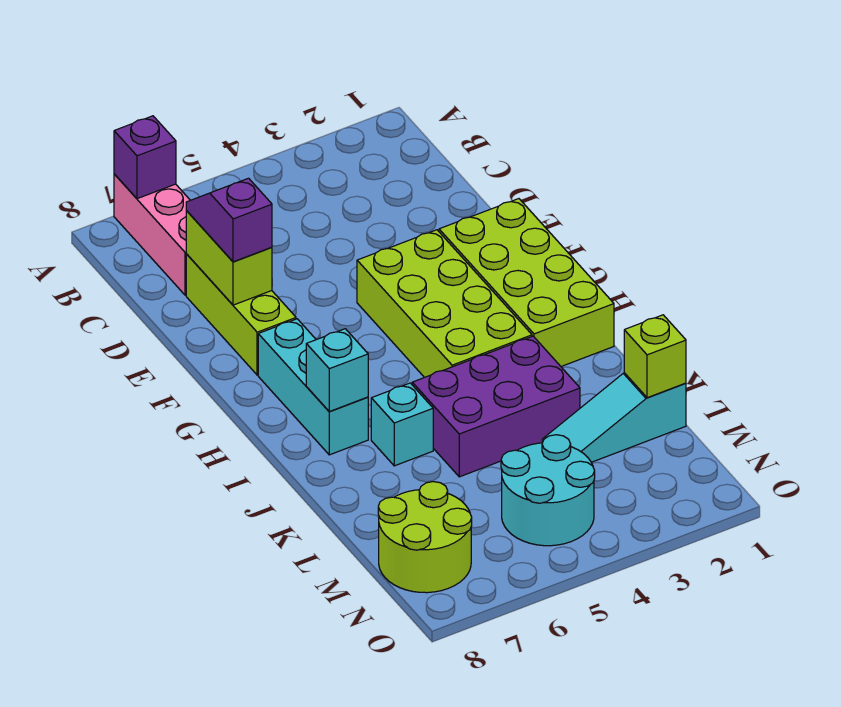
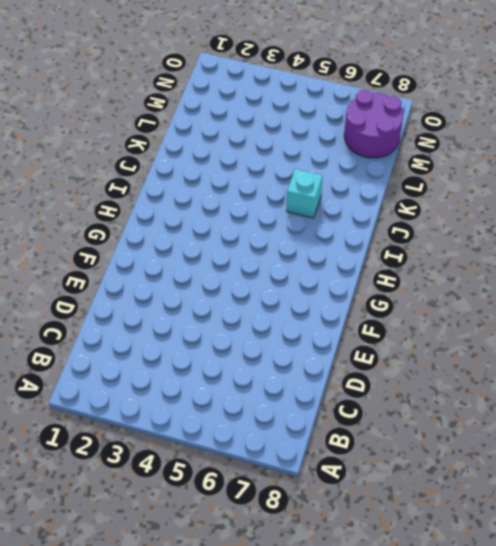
purple 2x2 round brick [344,90,403,158] -> lime 2x2 round brick [378,482,472,593]
none -> pink 1x3 brick [114,174,190,295]
none -> lime 1x3 brick [186,254,296,375]
none -> lime 2x4 brick [439,199,614,366]

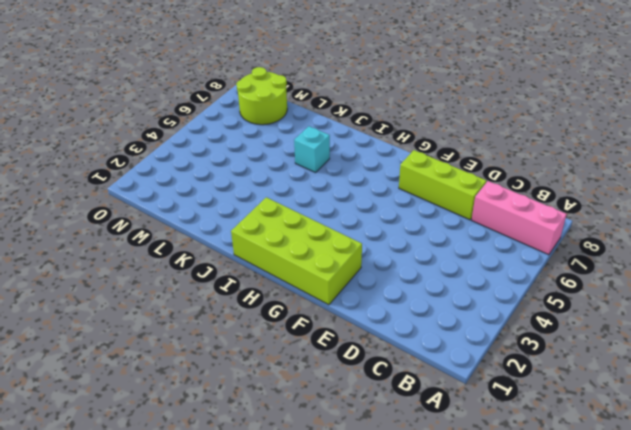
none -> lime 2x4 brick [357,230,532,378]
none -> cyan 1x3 brick [258,319,368,455]
none -> purple 2x3 brick [412,336,580,477]

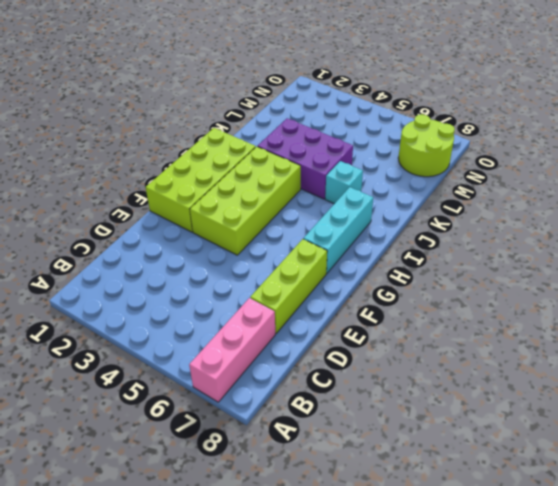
none -> cyan 1x3 slope [542,373,686,462]
none -> cyan 2x2 round brick [501,435,595,546]
none -> purple 1x1 brick [114,116,176,199]

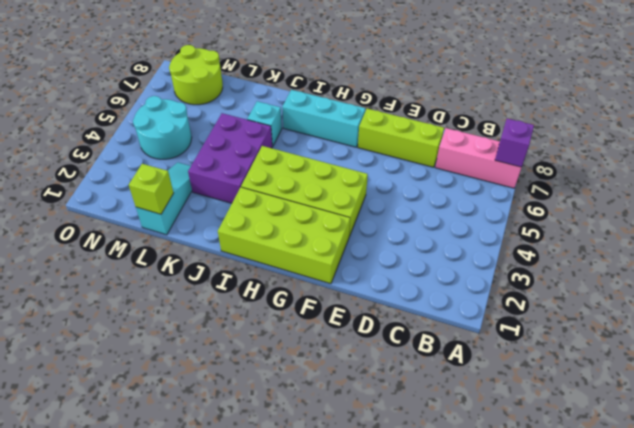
none -> lime 1x2 brick [186,211,272,305]
none -> cyan 1x1 brick [306,329,368,411]
none -> purple 1x2 slope [186,178,272,262]

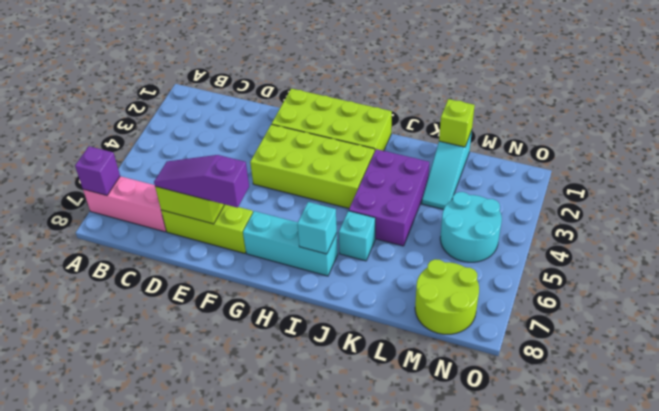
purple 1x3 slope [154,155,249,208] -> purple 1x2 slope [186,178,272,262]

